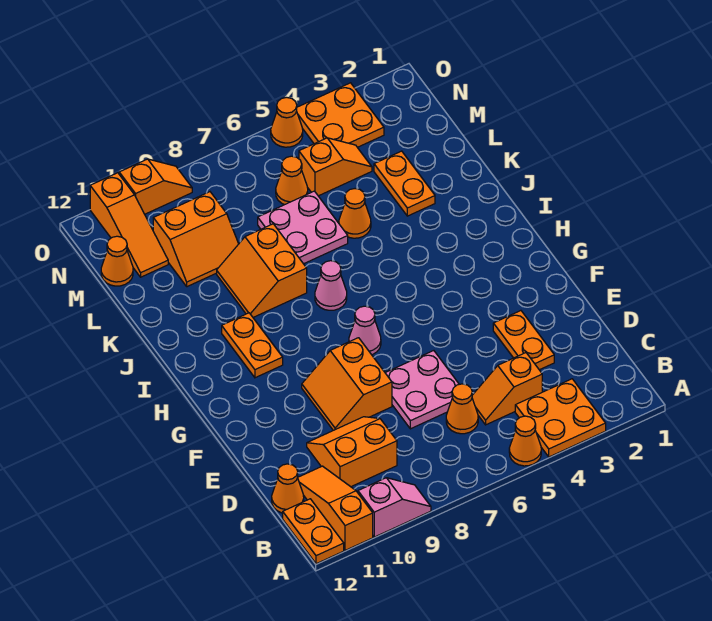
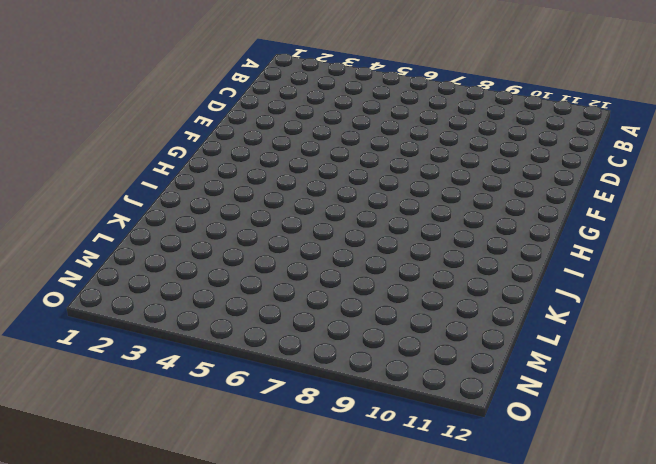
none -> orange 2x2 plate [515,379,606,457]
none -> orange 1x1 cone [509,416,541,466]
none -> pink 1x2 slope [358,478,431,537]

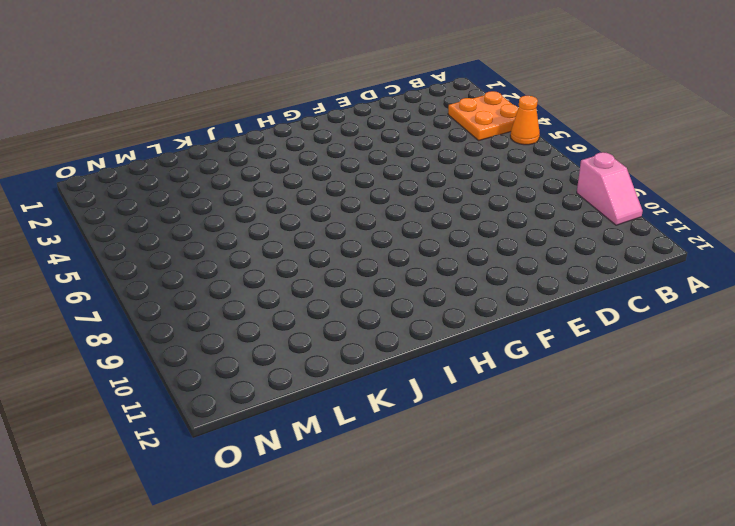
pink 1x2 slope [577,152,643,225] -> pink 1x2 slope turned to [358,478,431,537]
none -> orange 1x3 slope [298,466,373,550]
none -> orange 1x2 plate [283,499,344,564]
none -> orange 1x2 slope [472,353,542,425]

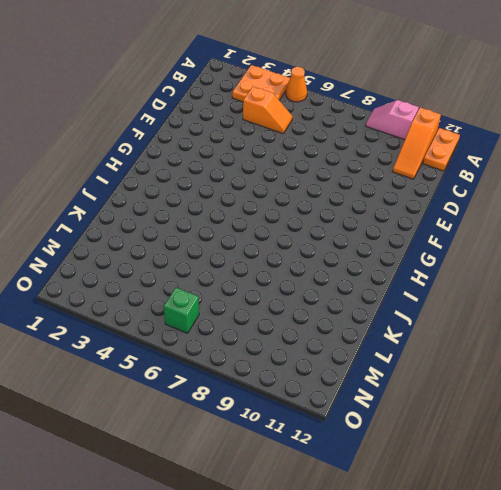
green 1x1 brick [164,288,199,333] -> none
none -> orange 1x1 cone [446,384,478,434]
none -> orange 2x2 slope [307,417,397,487]
none -> orange 1x1 cone [272,464,304,513]

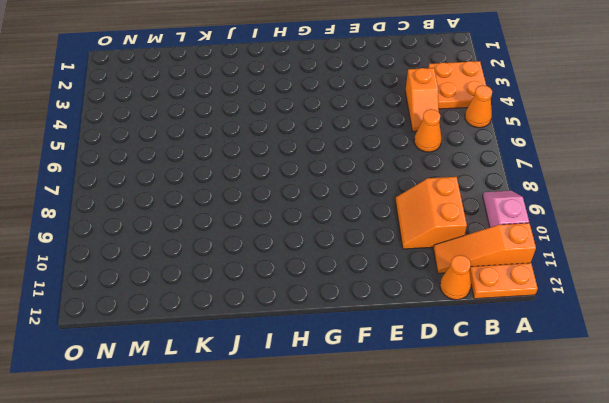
none -> orange 1x2 plate [493,311,554,370]
none -> pink 2x2 plate [386,351,459,429]
none -> orange 2x2 slope [302,338,392,430]

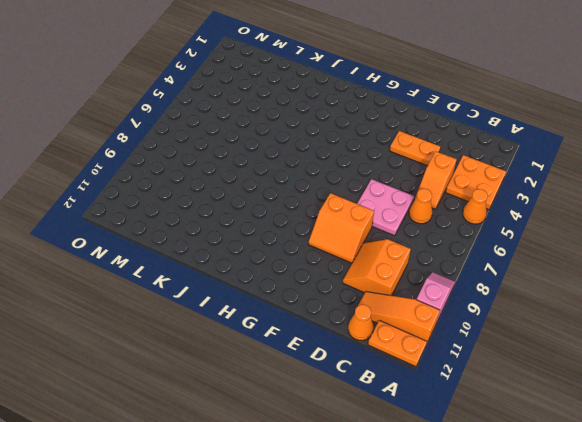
none -> pink 1x1 cone [349,306,381,355]
none -> orange 1x2 plate [222,313,283,378]
none -> pink 1x1 cone [315,261,347,310]

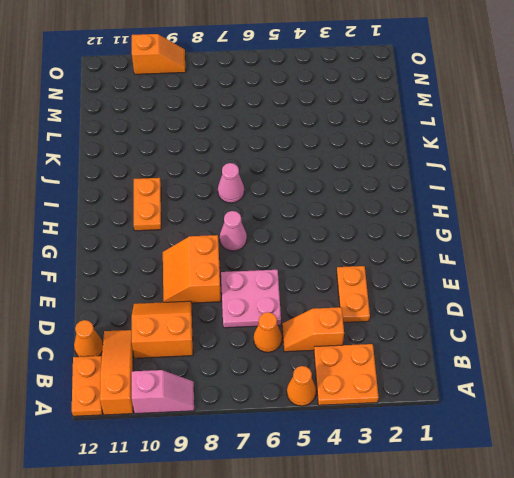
none -> orange 2x2 slope [217,224,307,317]
none -> orange 1x2 plate [374,151,435,216]
none -> orange 1x1 cone [339,189,371,238]

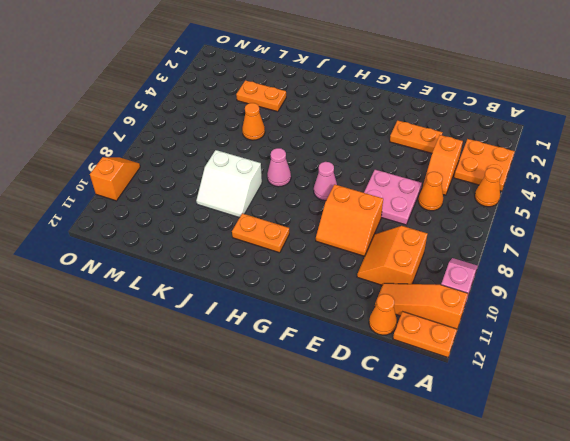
white 2x2 slope [196,150,262,218] -> orange 2x2 slope [217,224,307,317]
none -> pink 2x2 plate [258,191,348,264]
none -> orange 2x2 slope [153,192,238,287]
none -> orange 1x2 slope [299,138,372,196]

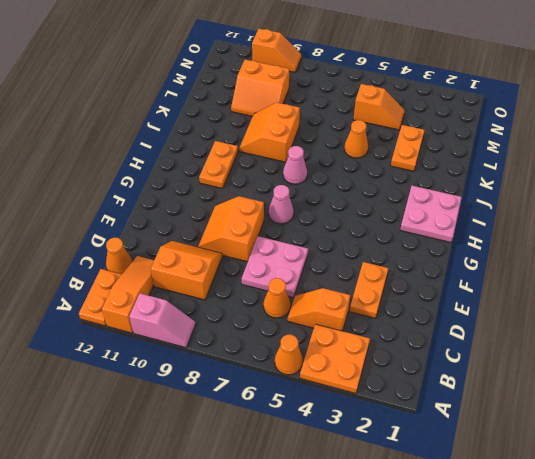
pink 2x2 plate [400,186,462,242] -> pink 2x2 plate moved to [258,191,348,264]
none -> orange 1x1 cone [276,156,308,205]
none -> orange 1x3 slope [90,173,168,277]
none -> orange 1x1 cone [101,236,133,286]

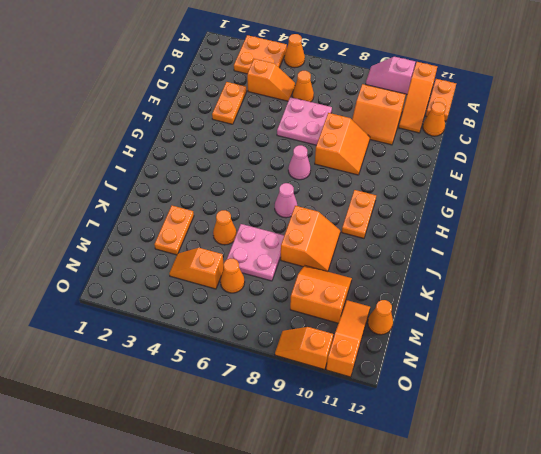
none -> orange 2x2 plate [297,83,384,147]
none -> orange 1x1 cone [271,97,303,147]

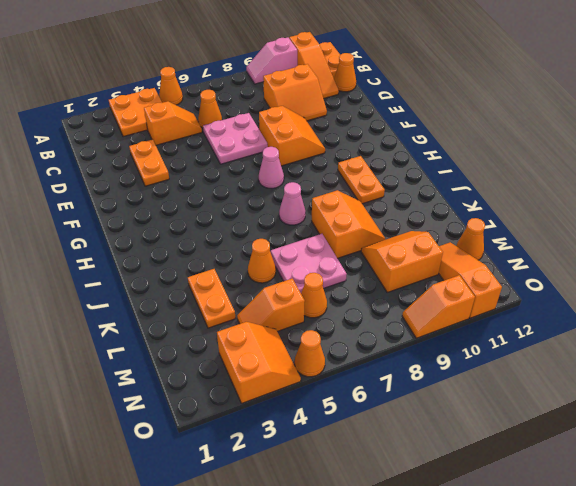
orange 2x2 slope [217,322,301,403] -> orange 2x2 plate [297,83,384,147]

